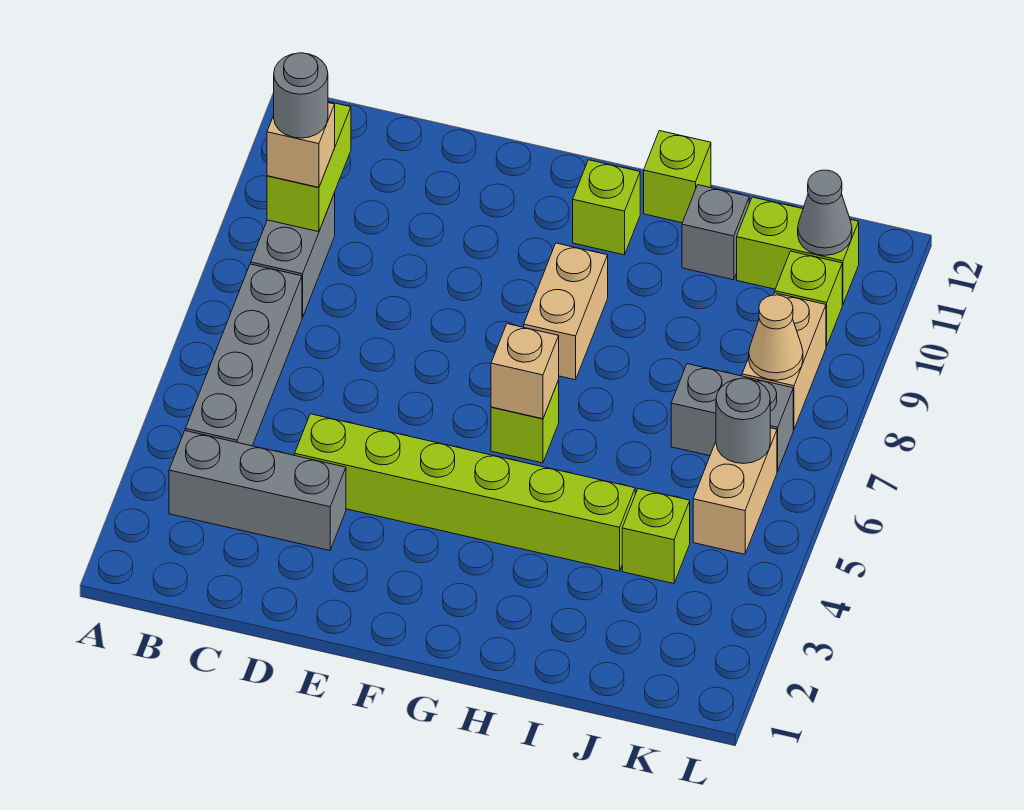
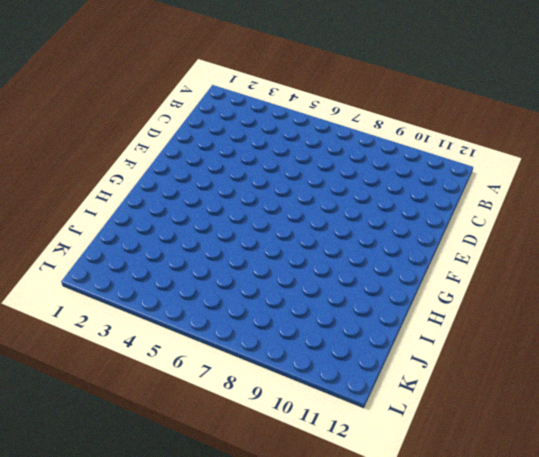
none -> grey 1x3 brick [169,431,346,551]
none -> grey 1x4 brick [185,264,302,446]
none -> grey 1x2 brick [251,193,335,318]

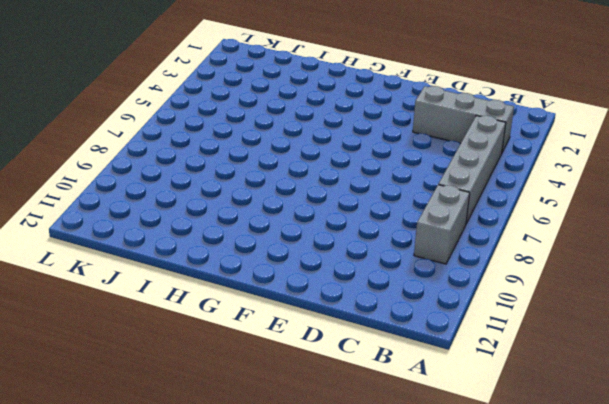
none -> lime 1x6 brick [295,414,635,571]
none -> lime 1x1 brick [491,380,559,463]
none -> tan 1x2 brick [524,243,608,380]

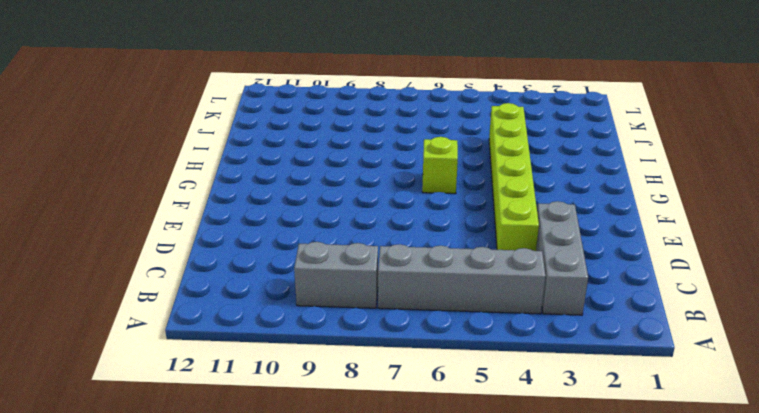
none -> tan 1x2 brick [524,243,608,380]
none -> lime 1x1 brick [573,160,640,255]
none -> lime 1x1 brick [644,131,711,223]

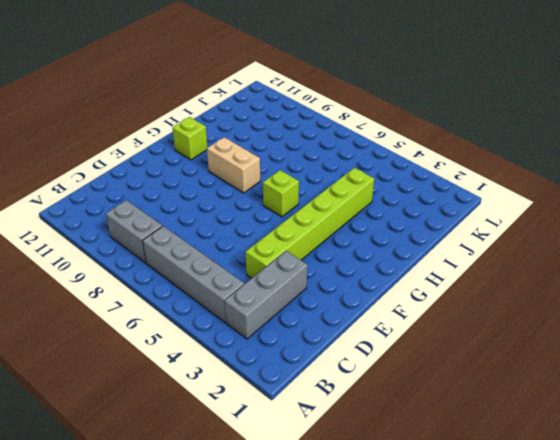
none -> lime 1x1 brick [644,131,711,223]
none -> grey 1x1 brick [682,185,749,280]
none -> lime 1x1 brick [622,489,690,584]

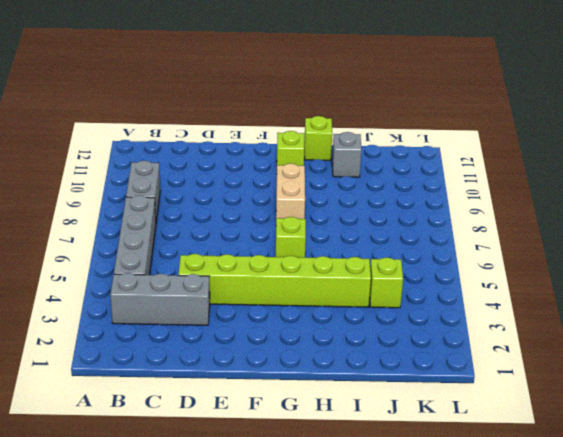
none -> grey 1x2 brick [671,364,793,471]
none -> lime 1x2 brick [737,197,859,305]
none -> tan 1x2 brick [693,428,777,554]

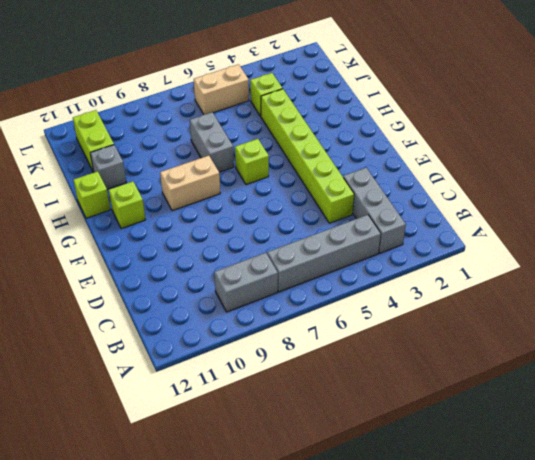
grey 1x2 brick [190,112,234,172] -> grey 1x2 brick moved to [671,364,793,471]
none -> tan 1x2 brick [742,293,826,430]
none -> lime 1x1 brick [775,251,842,346]
none -> lime 1x2 brick [267,102,351,232]

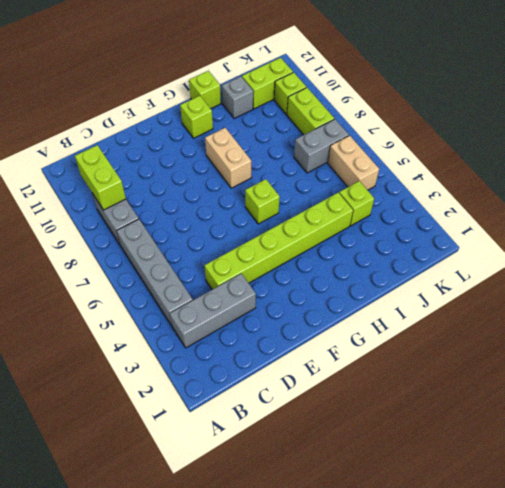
lime 1x2 brick [287,88,334,135] -> tan 1x2 brick [742,293,826,430]
none -> tan 1x1 brick [491,324,559,419]
none -> grey 1x1 round brick [716,378,770,464]
none -> tan 1x1 cone [749,295,803,380]

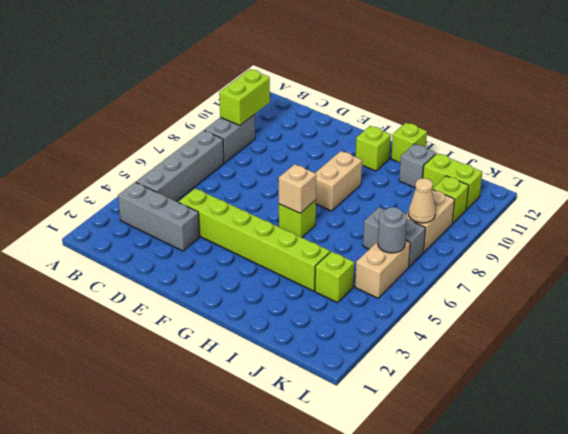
none -> grey 1x1 cone [798,170,852,255]
none -> tan 1x1 brick [267,103,335,187]
none -> grey 1x1 round brick [274,53,328,138]

